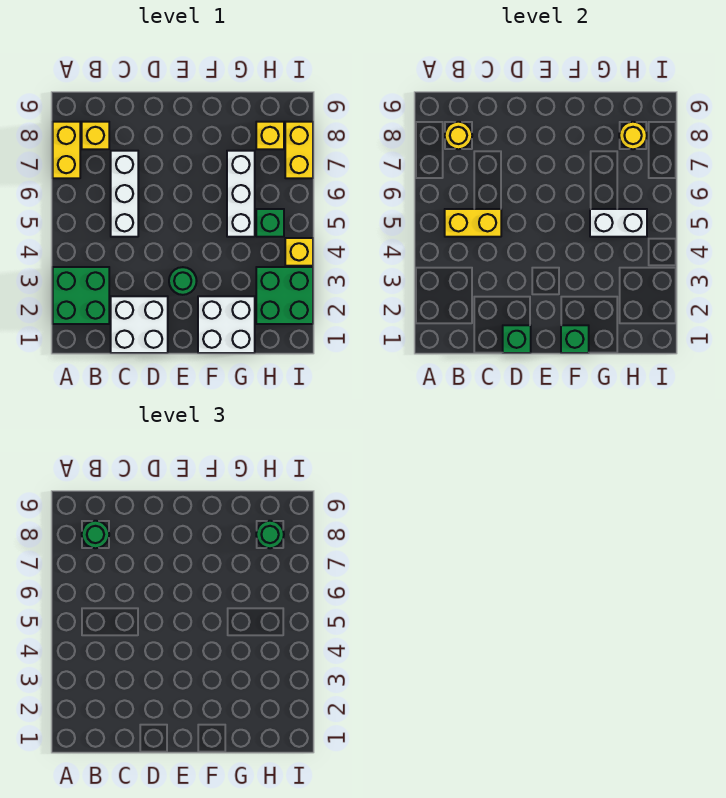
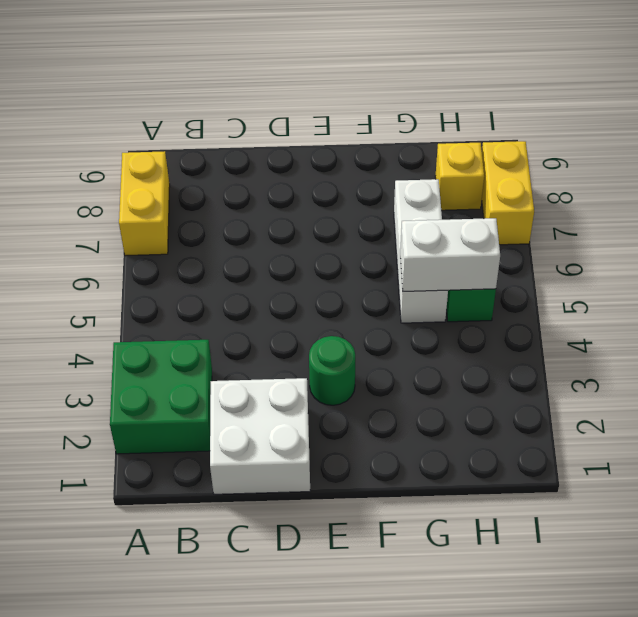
none -> yellow 1x1 brick [82,122,109,149]
none -> white 1x3 brick [111,151,138,237]
none -> white 2x2 brick [198,296,255,353]

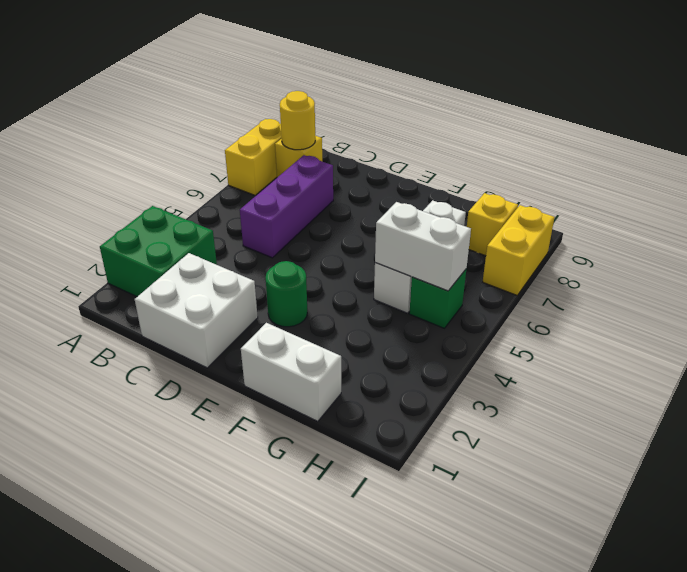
purple 1x3 brick [240,155,333,258] -> white 1x3 brick [111,151,138,237]
white 1x2 brick [241,323,341,421] -> white 2x2 brick [198,296,255,353]
none -> green 2x2 brick [256,267,313,324]
none -> yellow 1x1 brick [285,238,313,266]
none -> yellow 1x2 brick [445,209,501,237]

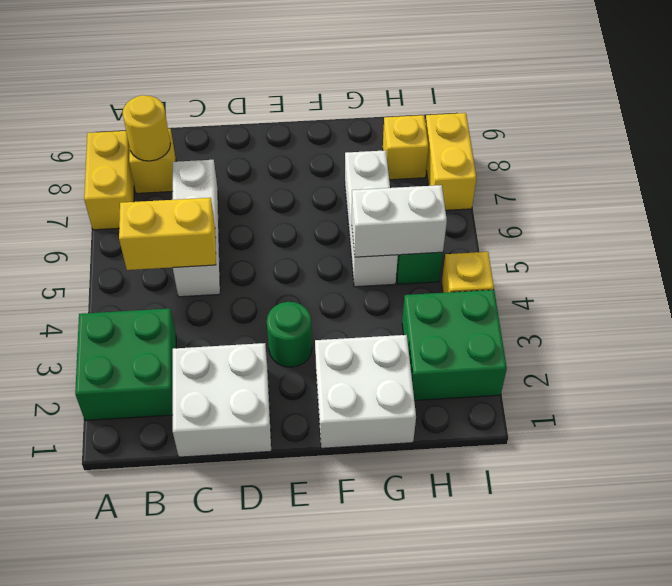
none -> green 1x1 brick [503,325,531,353]
none -> green 1x1 brick [561,325,589,353]
none -> yellow 1x1 round brick [619,122,647,149]

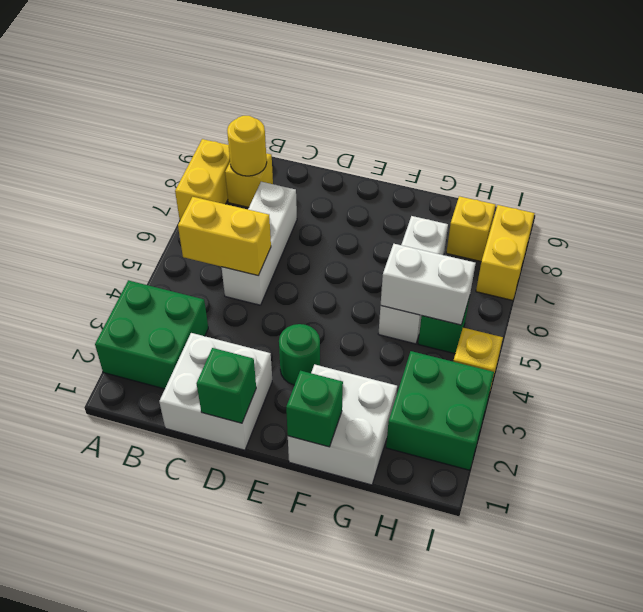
none -> yellow 1x1 round brick [619,122,647,149]
none -> green 1x1 round brick [82,521,109,548]
none -> green 1x1 round brick [256,521,284,548]

